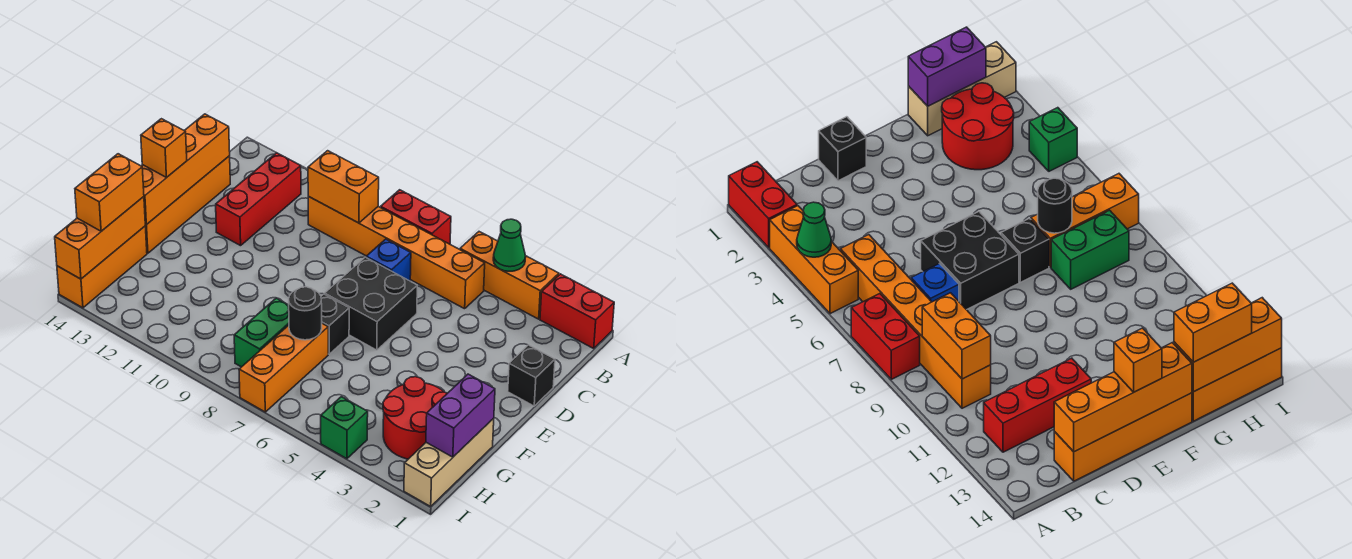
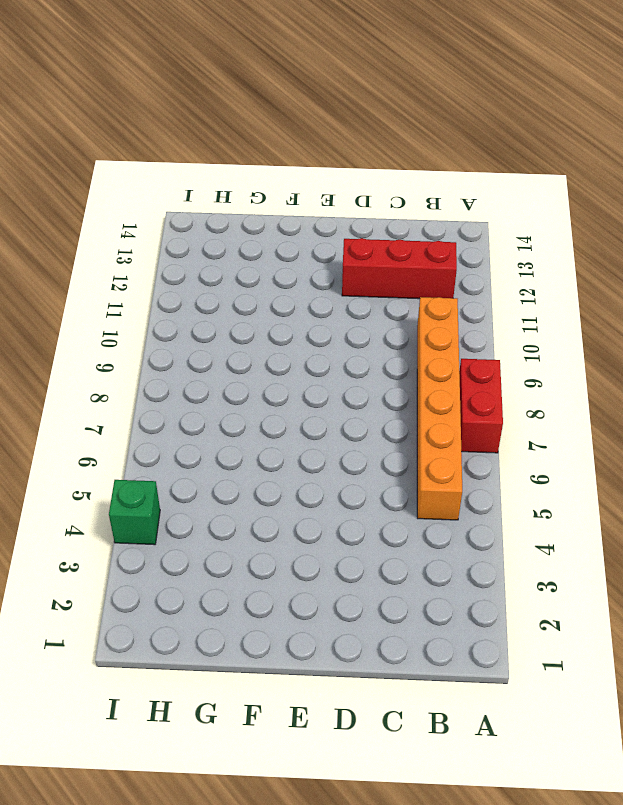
none -> red 1x2 brick [540,274,614,348]
none -> orange 1x3 brick [460,232,559,319]
none -> blue 1x1 brick [366,239,411,281]

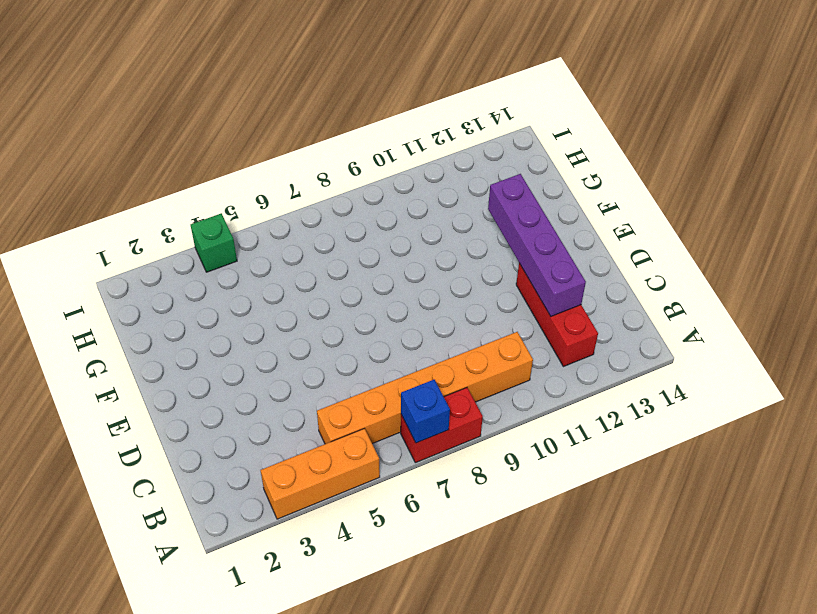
blue 1x1 brick [401,380,450,443] -> blue 1x1 brick moved to [366,239,411,281]
purple 1x4 brick [488,174,586,316] -> none
none -> red 1x2 brick [540,274,614,348]
none -> orange 1x4 brick [145,156,230,253]
none -> black 1x1 brick [508,345,555,406]

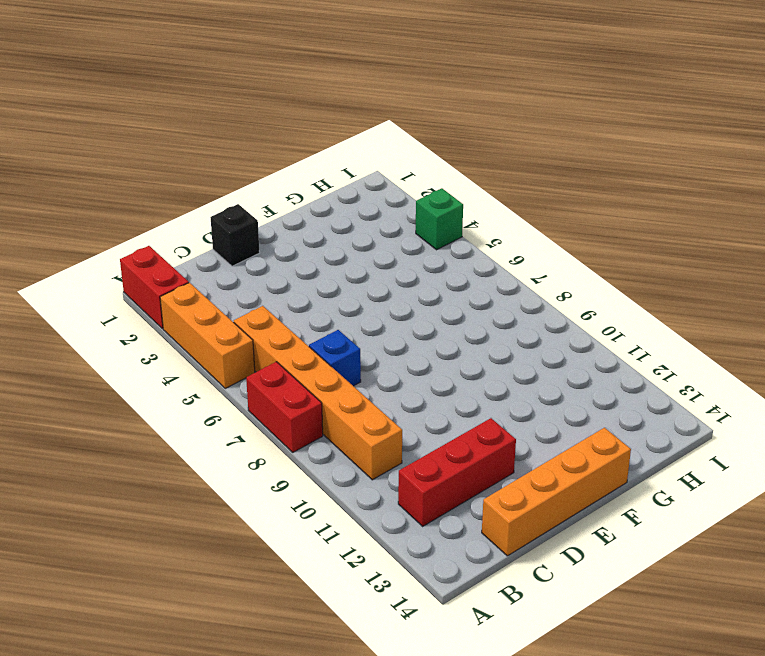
none -> black 2x2 brick [325,257,417,350]
none -> black 1x1 brick [321,294,349,354]
none -> tan 1x3 brick [404,419,494,506]

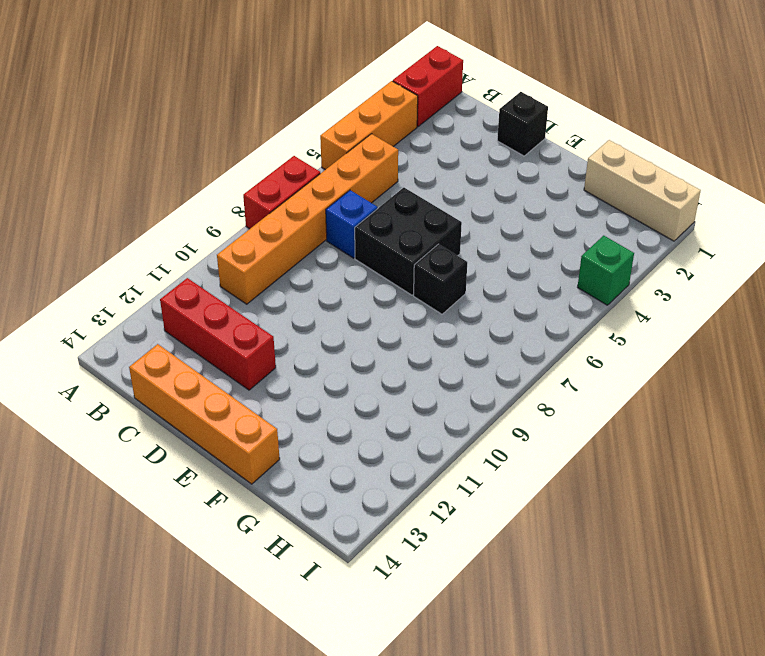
none -> red 2x2 round brick [383,377,447,459]
none -> orange 1x3 brick [239,324,328,412]
none -> green 1x2 brick [234,298,289,367]

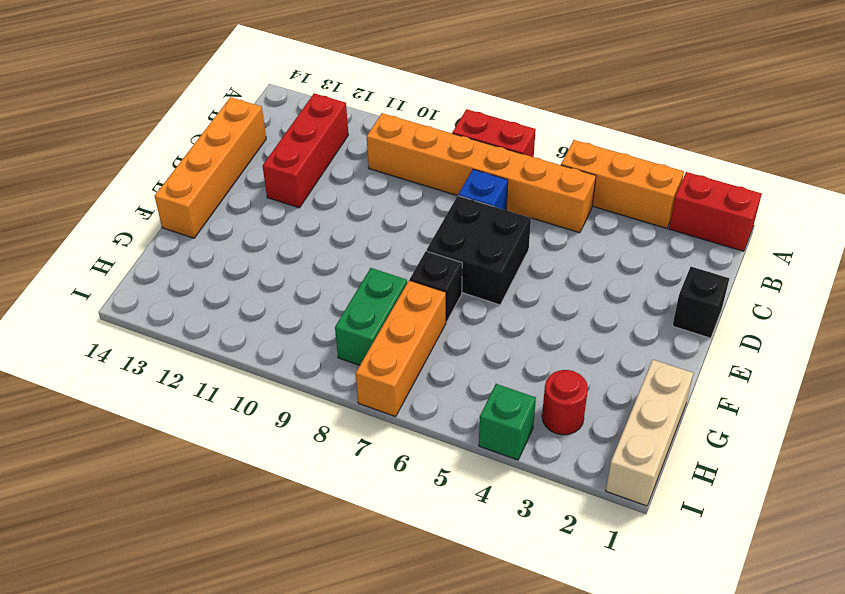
red 1x1 round brick [542,370,588,435] -> red 2x2 round brick [383,377,447,459]
none -> orange 1x3 brick [57,226,147,308]
none -> green 1x1 cone [493,219,526,271]
none -> orange 1x2 brick [308,151,379,223]

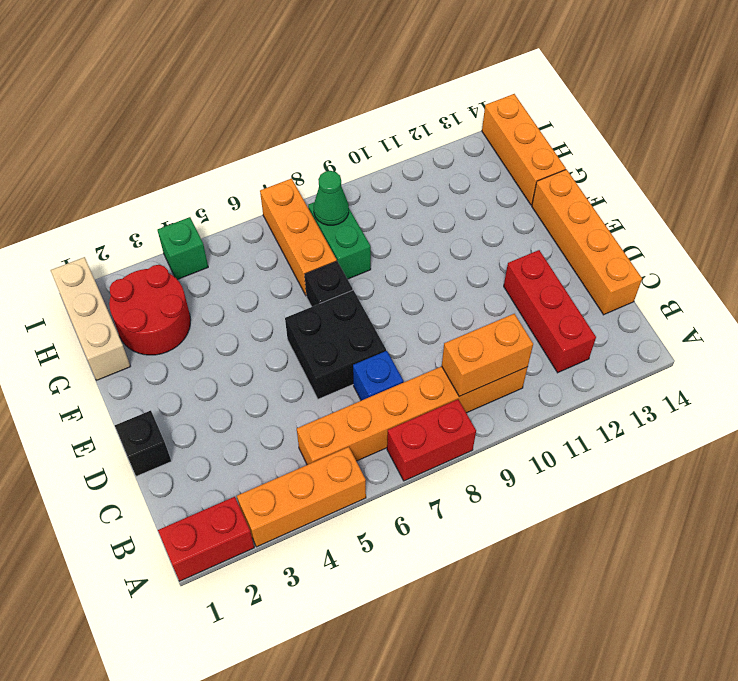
green 1x1 cone [314,171,349,225] -> green 1x1 cone moved to [493,219,526,271]
none -> orange 1x4 brick [141,114,230,225]
none -> purple 1x2 brick [426,374,495,457]
none -> black 1x1 round brick [289,287,322,340]

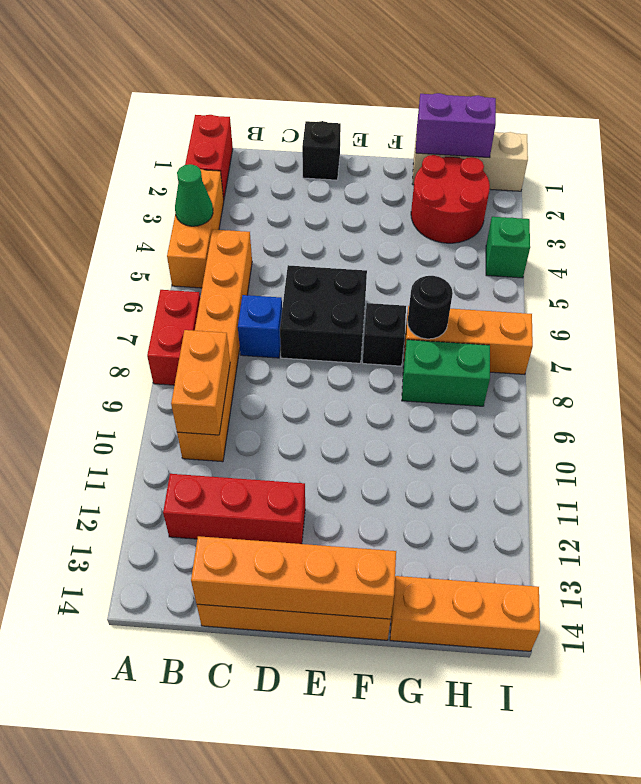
none -> orange 1x3 brick [55,197,145,279]
none -> orange 1x1 brick [141,119,187,177]
none -> orange 1x2 brick [75,154,144,231]

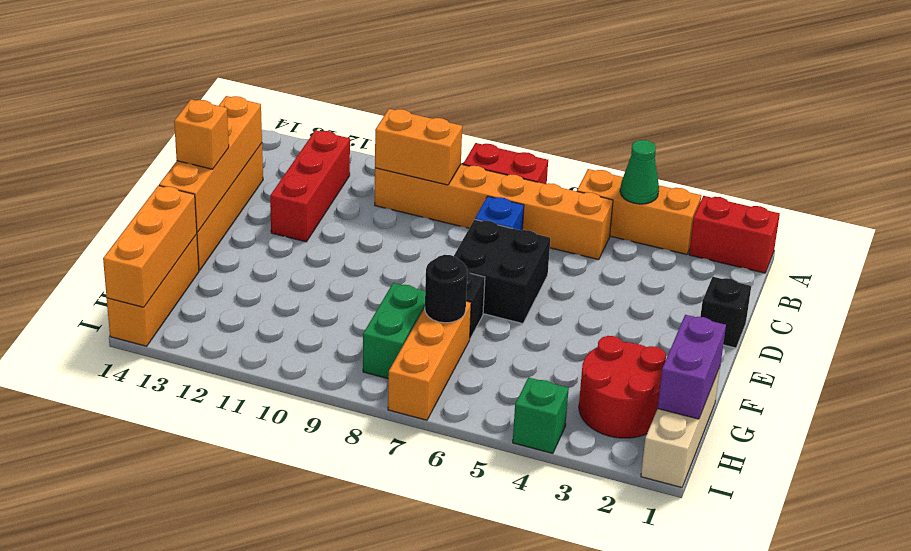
none -> orange 1x2 brick [75,154,144,231]

